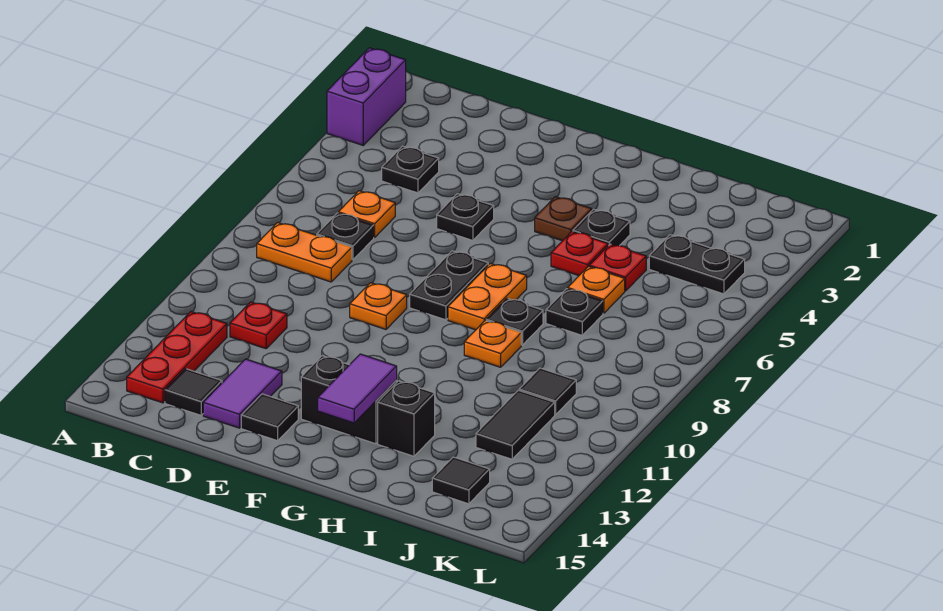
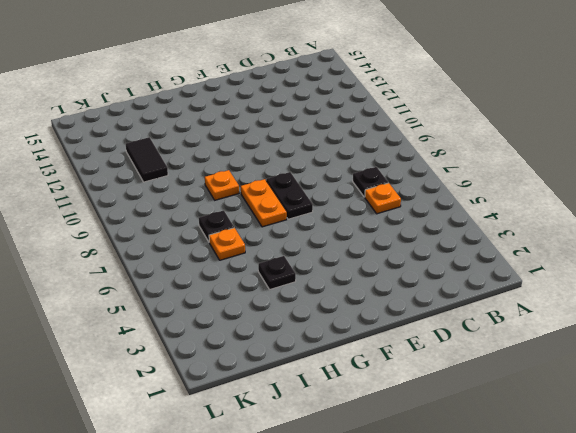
none -> purple 1x2 brick [327,48,406,145]
none -> orange 1x2 plate [257,223,352,282]
none -> red 1x3 plate [127,312,227,403]

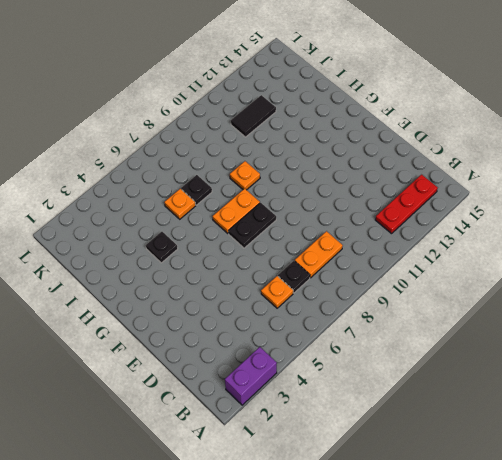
orange 1x2 plate [295,231,343,278] -> orange 1x2 plate turned to [257,223,352,282]
none -> black 1x1 plate [382,146,439,193]
none -> red 1x1 plate [230,302,287,349]
none -> black 1x1 tile [165,369,222,415]

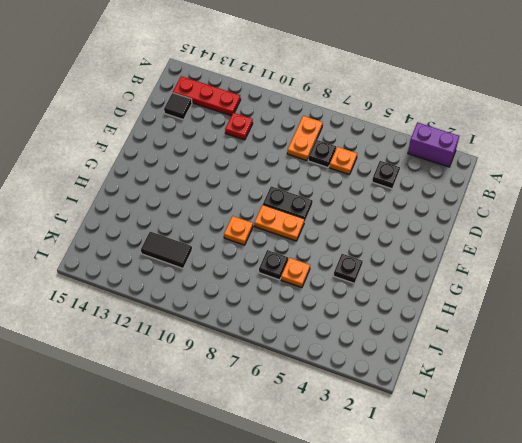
none -> purple 1x2 tile [203,359,282,428]
none -> black 1x1 plate [437,194,494,241]
none -> orange 1x1 plate [350,283,407,329]

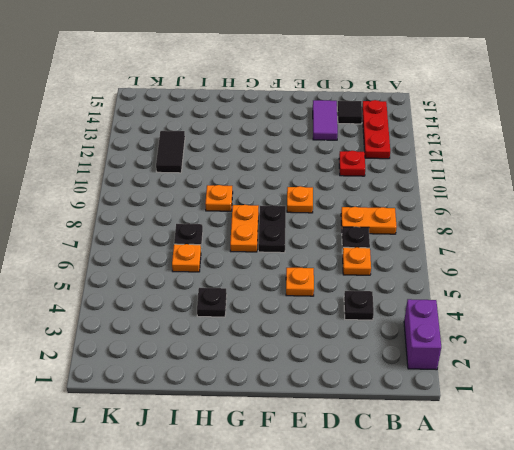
orange 1x1 plate [286,268,314,296] -> black 1x1 plate [437,194,494,241]
none -> black 1x1 tile [241,394,298,441]
none -> black 1x2 brick [301,356,397,444]
none -> brown 1x1 plate [535,197,592,241]

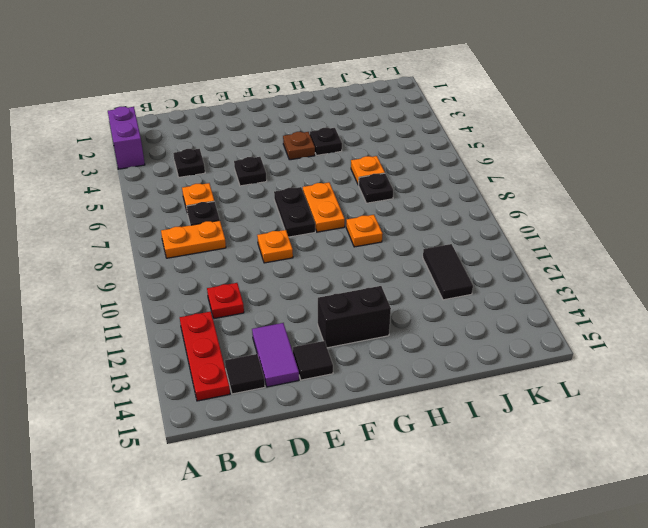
none -> red 1x1 plate [551,232,608,276]
none -> black 1x1 plate [486,298,543,345]
none -> black 1x1 brick [378,381,435,456]

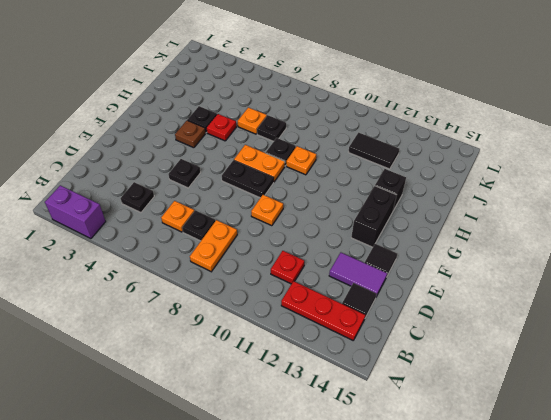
none -> red 1x1 plate [589,244,646,291]
none -> black 1x2 plate [649,235,745,294]
none -> black 1x1 tile [519,368,576,415]

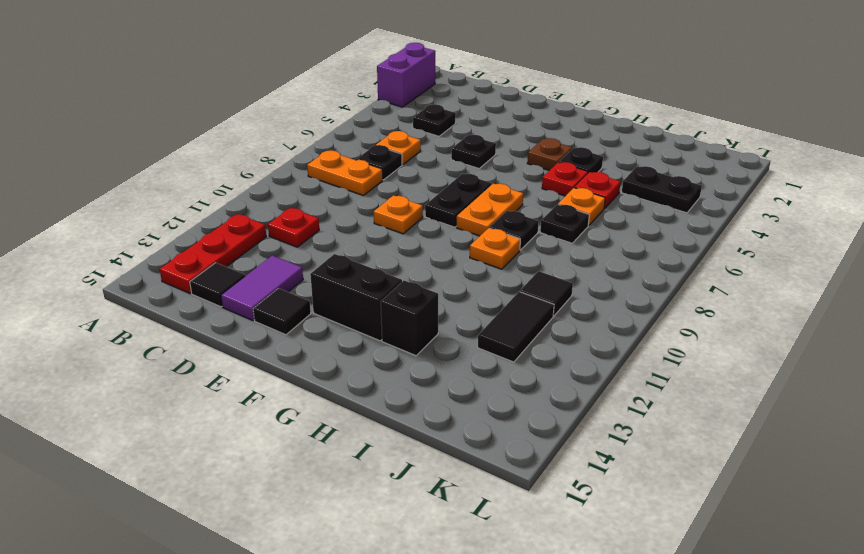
none -> black 1x1 tile [432,457,490,504]
none -> purple 1x2 tile [318,354,397,423]

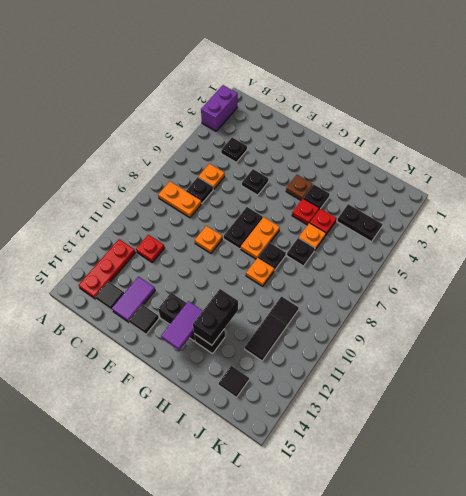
black 1x2 brick [193,289,238,345] -> none

